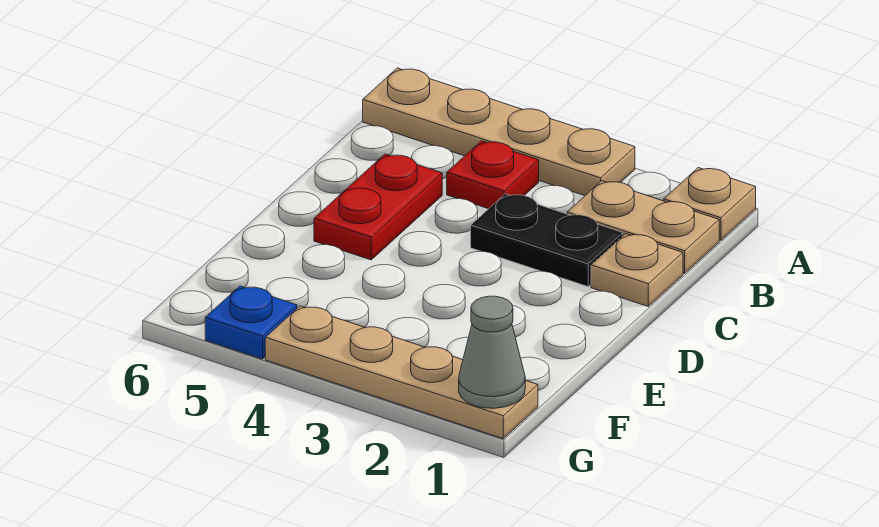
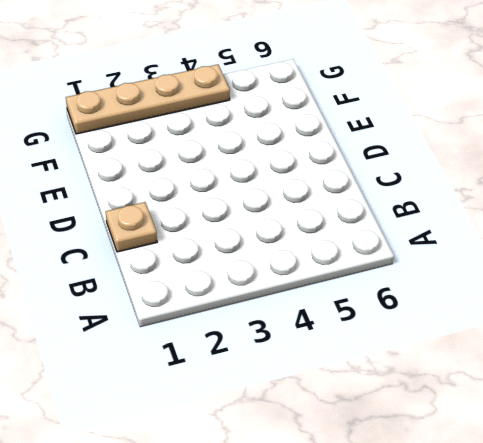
none -> tan 1x1 plate [664,168,756,240]
none -> tan 1x4 plate [363,68,635,196]

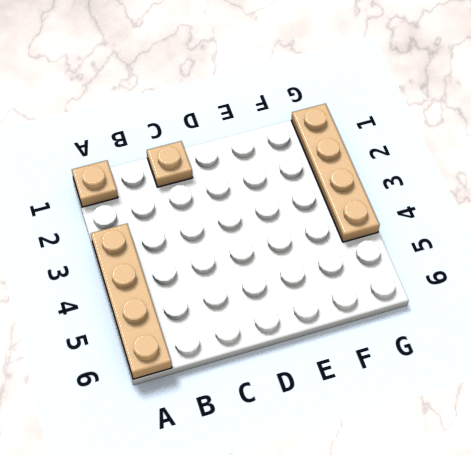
none -> tan 1x2 plate [567,181,719,273]
none -> red 1x1 plate [447,141,539,209]

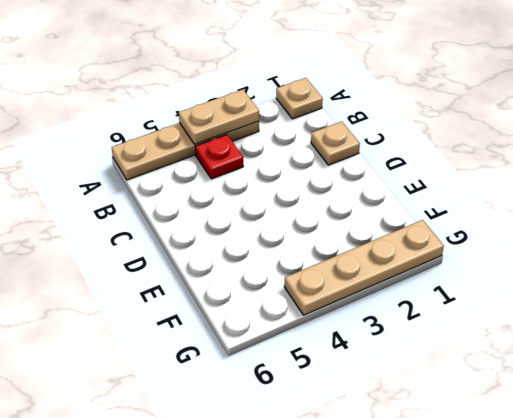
tan 1x2 plate [179,90,259,144] -> tan 1x2 plate moved to [567,181,719,273]
none -> black 1x2 plate [471,194,623,287]
none -> red 1x2 plate [314,154,442,260]

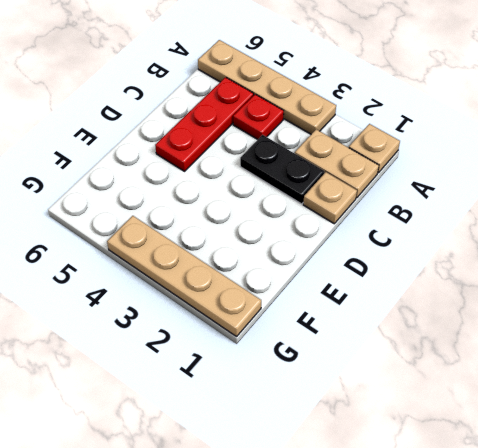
red 1x3 plate [155,77,254,171] -> red 1x2 plate [314,154,442,260]
none -> blue 1x1 plate [205,286,297,359]
none -> grey 1x1 cone [459,296,525,408]

